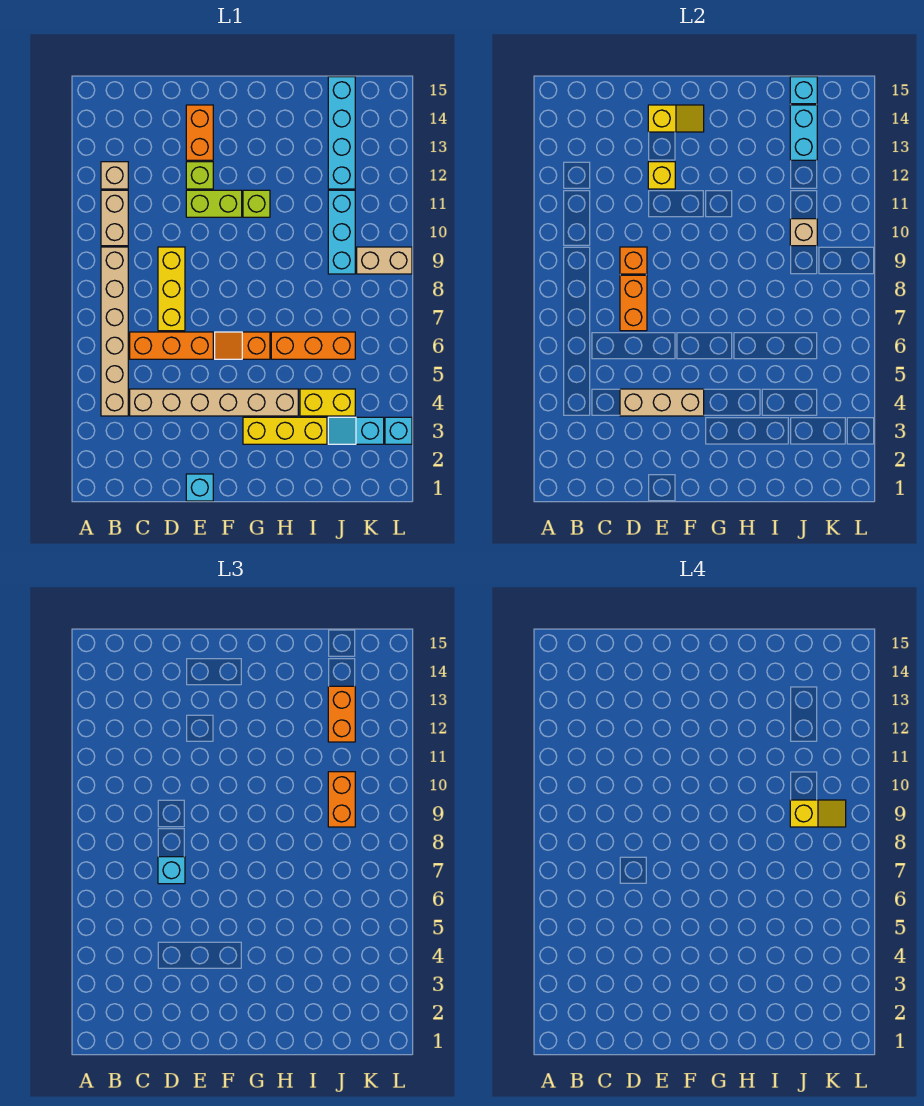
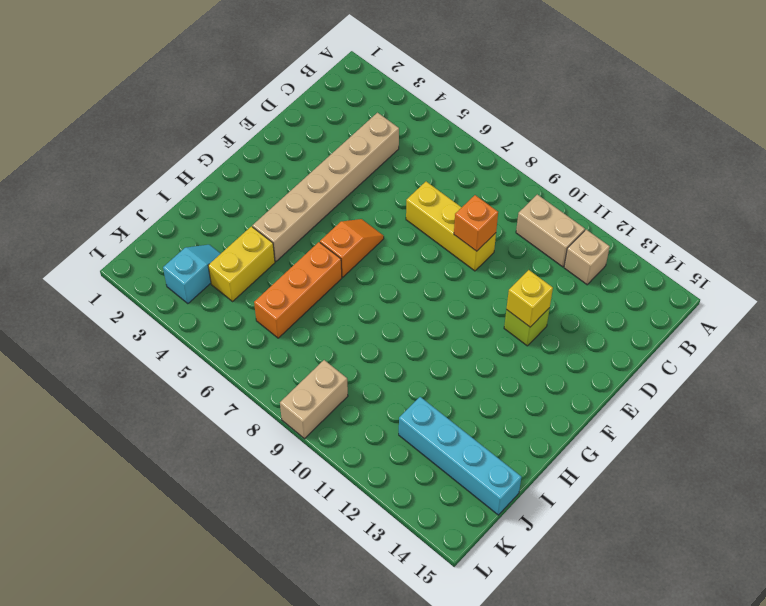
none -> tan 1x6 brick [101,247,128,416]
none -> orange 1x3 brick [130,332,213,359]
none -> cyan 1x1 brick [186,474,213,501]
none -> lime 1x2 brick [186,190,242,217]

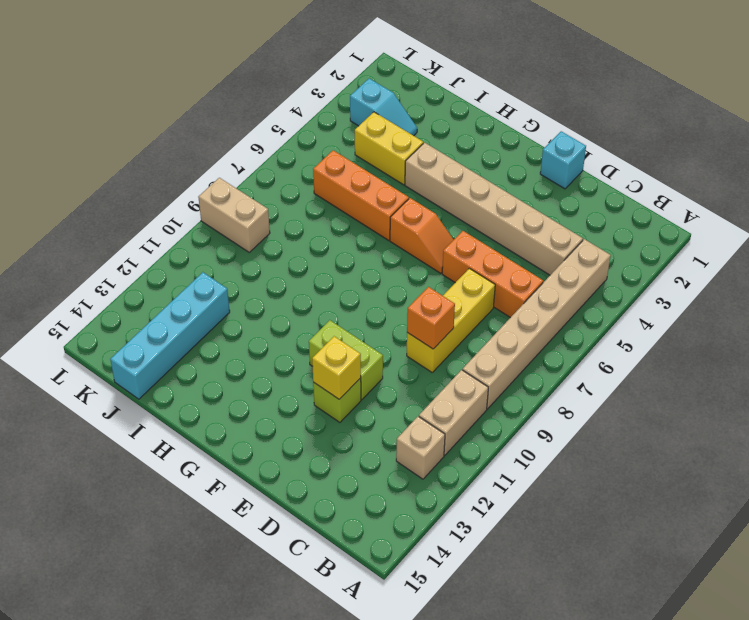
none -> orange 1x2 brick [186,105,213,160]
none -> yellow 1x3 brick [243,417,327,444]
none -> lime 1x1 brick [243,190,270,217]
none -> cyan 1x3 brick [328,190,355,274]

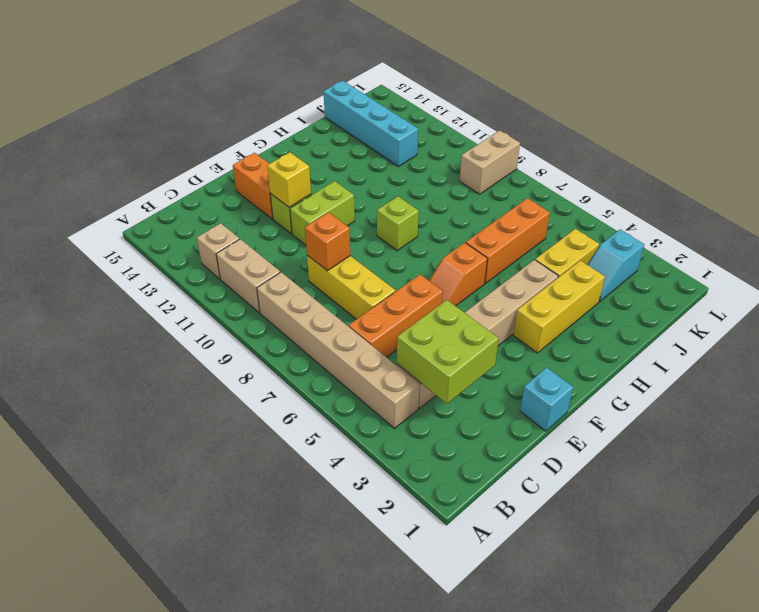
lime 2x2 brick [397,300,499,404] -> tan 1x3 brick [620,389,704,416]
lime 1x1 brick [377,196,419,250] -> lime 1x1 brick moved to [243,190,270,217]
none -> cyan 1x3 brick [328,190,355,274]
none -> cyan 1x1 brick [385,417,412,444]
none -> orange 1x2 brick [620,275,647,331]
none -> yellow 1x2 slope [648,105,704,132]

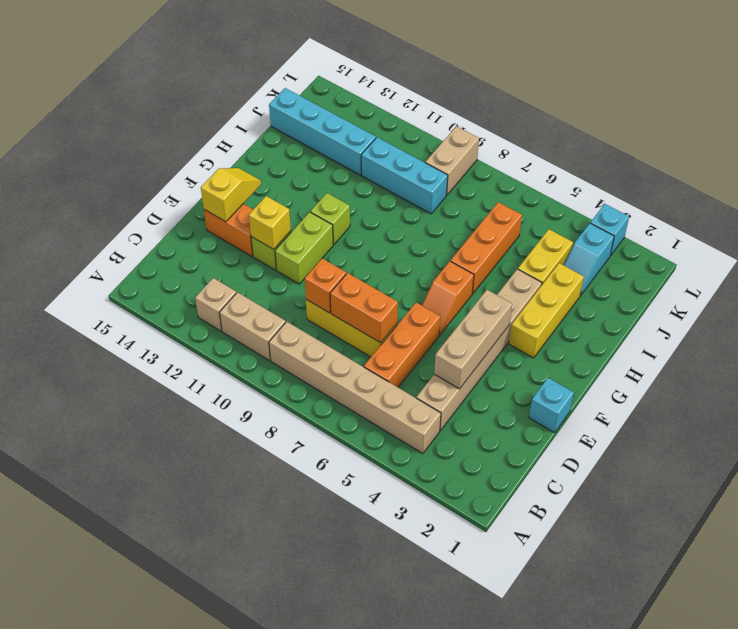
none -> tan 1x1 brick [790,219,817,246]
none -> cyan 1x2 brick [790,105,817,160]
none -> cyan 1x1 brick [790,77,817,104]
none -> cyan 1x1 brick [158,857,185,884]

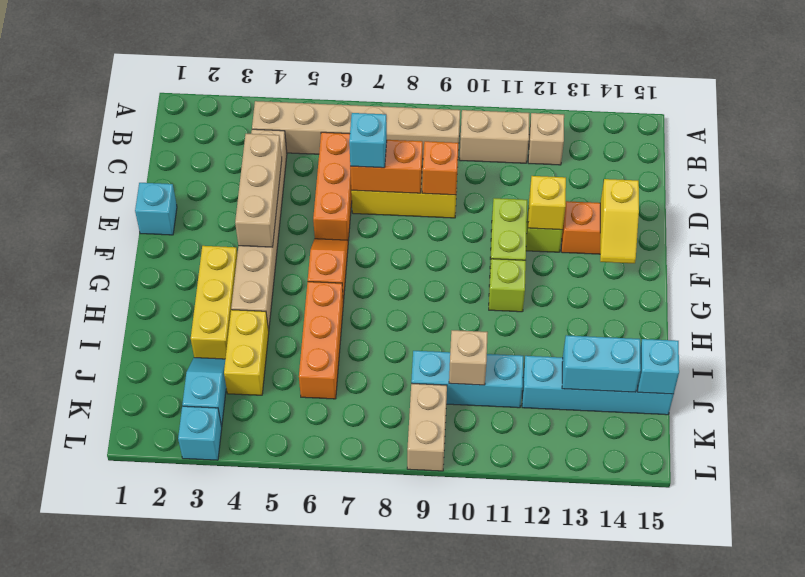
none -> orange 1x2 brick [328,772,355,827]
none -> orange 1x2 brick [328,686,355,742]
none -> yellow 1x2 slope [790,800,846,827]

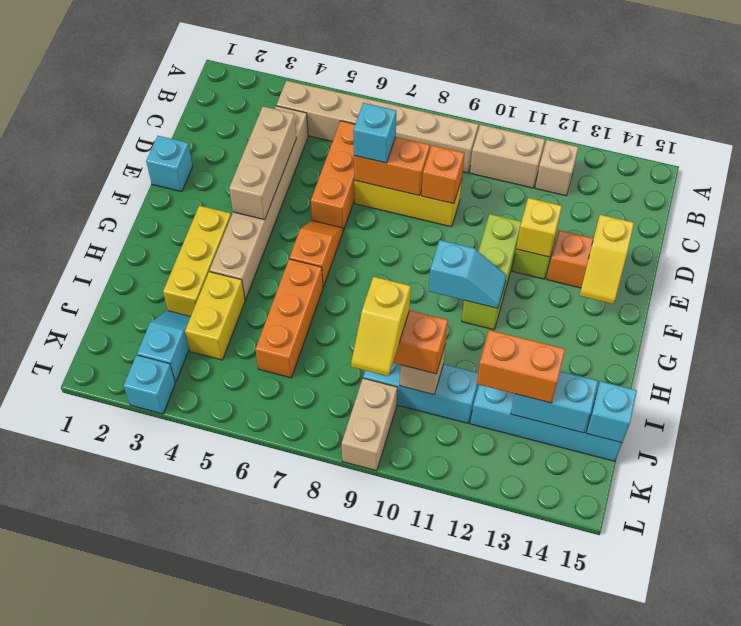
cyan 1x2 slope [429,240,507,308] -> none

